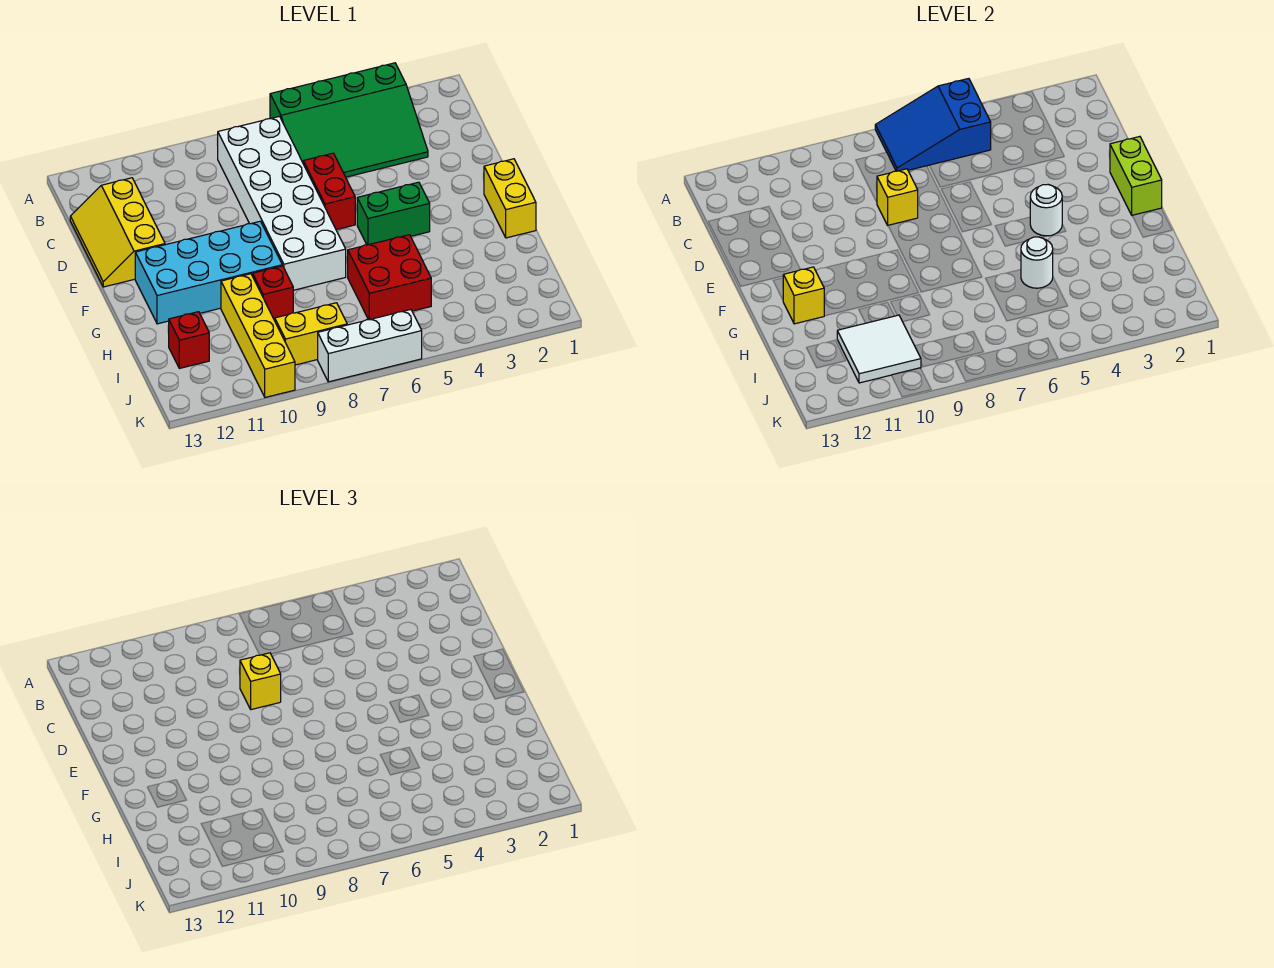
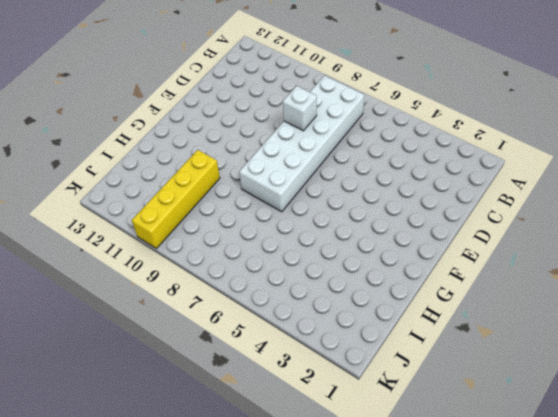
white 1x1 brick [283,86,317,131] -> yellow 1x1 brick [877,169,918,225]
none -> green 3x4 slope [270,63,428,177]
none -> yellow 2x3 slope [70,178,165,287]
none -> red 1x2 brick [303,153,355,230]

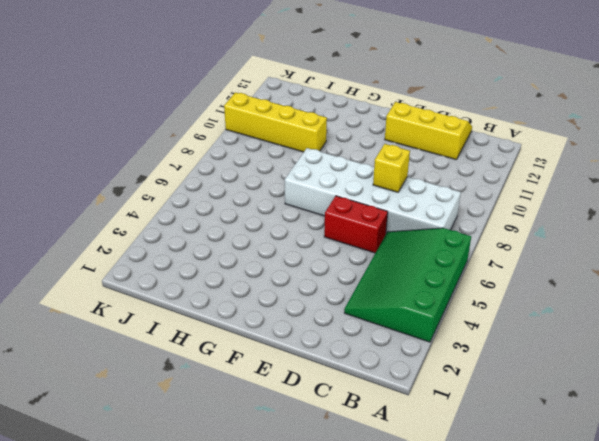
none -> yellow 1x2 brick [484,159,536,238]
none -> green 1x2 brick [357,182,430,245]
none -> cyan 2x4 brick [135,221,282,324]

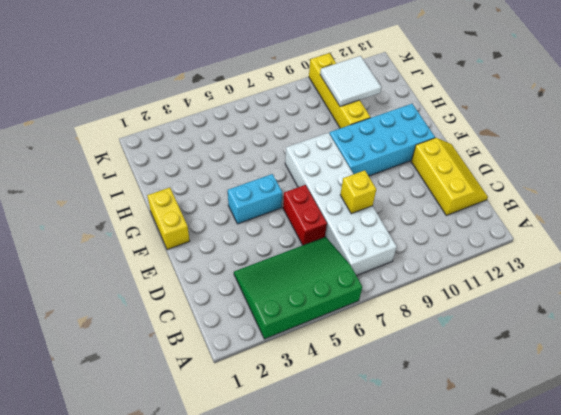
cyan 1x2 brick [228,174,282,224] -> green 1x2 brick [357,182,430,245]
none -> red 2x2 brick [348,235,431,320]
none -> red 1x1 brick [253,266,293,320]
none -> red 1x1 brick [169,312,209,368]

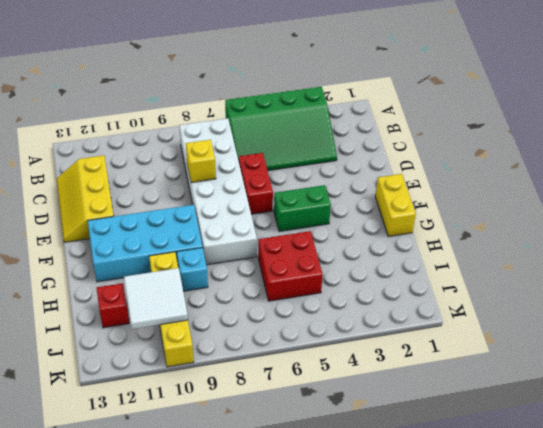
cyan 1x1 brick [177,248,208,291] -> red 1x1 brick [253,266,293,320]
none -> yellow 1x2 brick [275,303,347,365]
none -> white 1x3 brick [318,310,422,382]
none -> blue 2x3 slope [875,79,991,171]

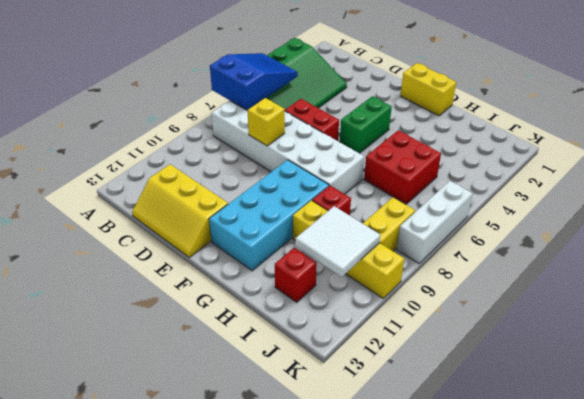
blue 2x3 slope [210,53,298,110] -> blue 2x3 slope turned to [875,79,991,171]
none -> lime 1x2 brick [1110,137,1162,215]
none -> white 1x1 round brick [1030,185,1062,236]
none -> yellow 1x1 brick [783,267,824,324]

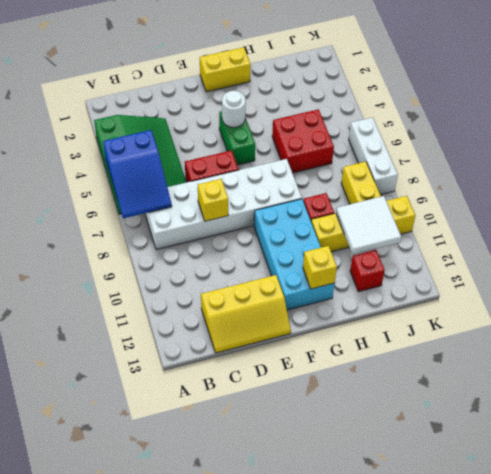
none -> lime 1x2 brick [1110,137,1162,215]
none -> white 1x1 round brick [1021,237,1053,288]
none -> yellow 1x1 brick [240,653,281,710]

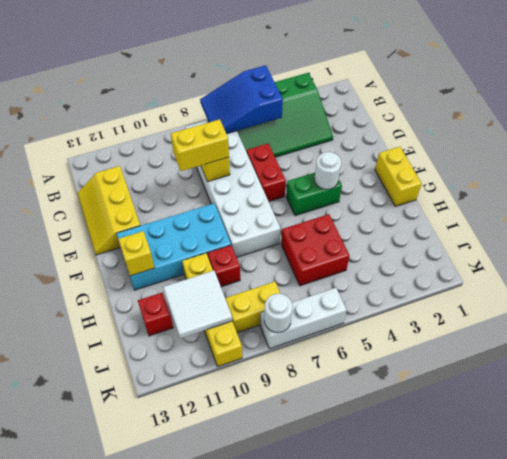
yellow 1x2 brick [171,119,229,171] -> yellow 1x1 brick [240,653,281,710]
white 1x1 round brick [264,294,292,333] -> white 1x1 round brick moved to [1021,237,1053,288]
none -> lime 1x2 brick [1110,137,1162,215]

